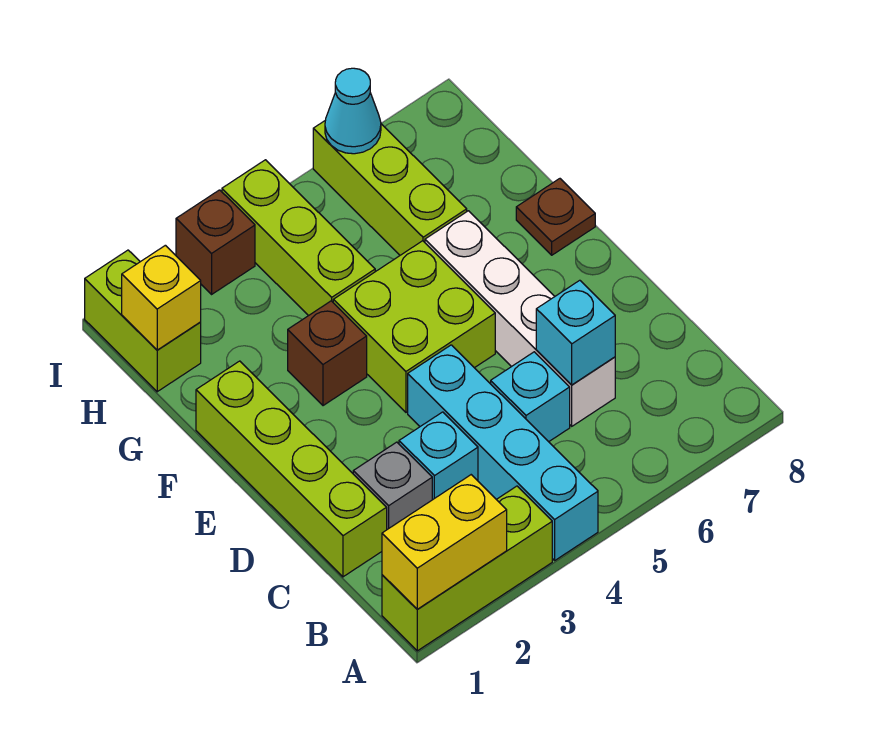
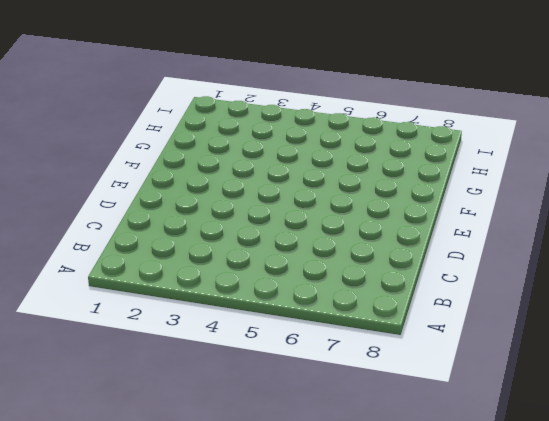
none -> lime 1x3 brick [382,486,552,651]
none -> cyan 1x4 brick [408,345,598,560]
none -> lime 1x4 brick [196,361,387,577]

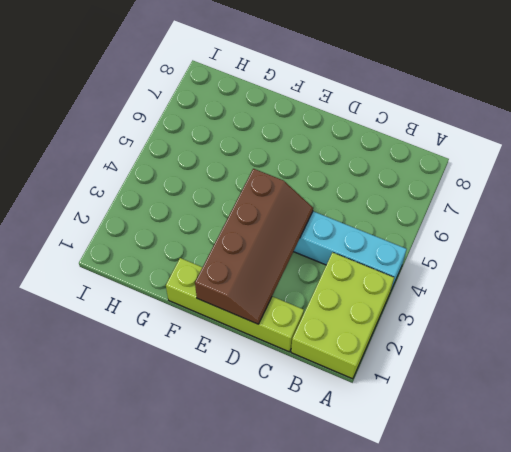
lime 2x3 brick [291,252,394,379] -> lime 1x3 brick [382,486,552,651]
brown 2x4 slope [195,169,313,324] -> none
none -> grey 1x1 brick [353,442,432,529]
none -> cyan 1x1 brick [399,412,478,500]
none -> cyan 1x1 brick [491,352,570,442]

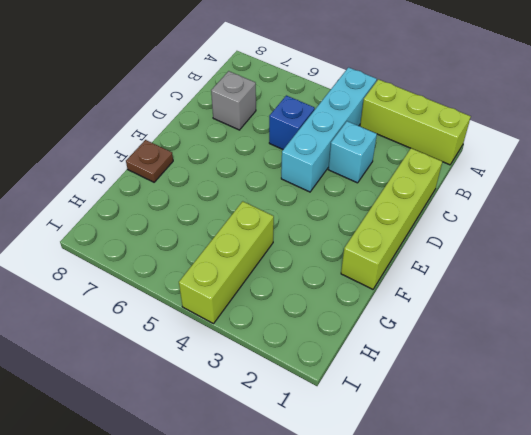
blue 1x1 brick [269,95,315,149] -> cyan 1x1 brick [491,352,570,442]
grey 1x1 brick [211,71,256,130] -> grey 1x1 brick moved to [353,442,432,529]
none -> white 1x4 brick [425,211,615,426]
none -> lime 2x2 brick [333,241,495,412]
none -> brown 1x1 brick [288,301,367,406]

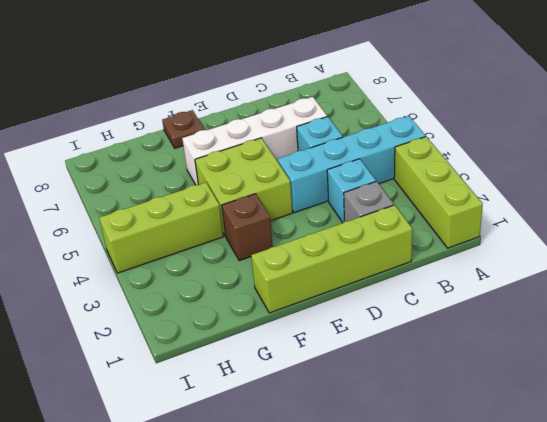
none -> lime 1x3 brick [313,121,467,255]
none -> lime 1x2 brick [85,250,201,392]
none -> brown 1x1 brick [176,190,255,294]

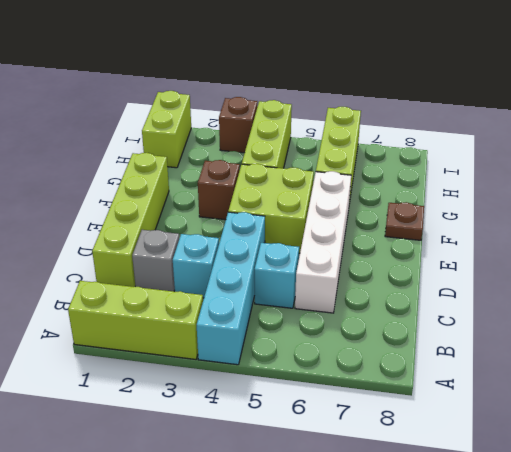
none -> yellow 1x2 brick [382,475,507,609]
none -> cyan 1x1 brick [536,280,615,385]
none -> yellow 1x1 brick [122,245,201,350]

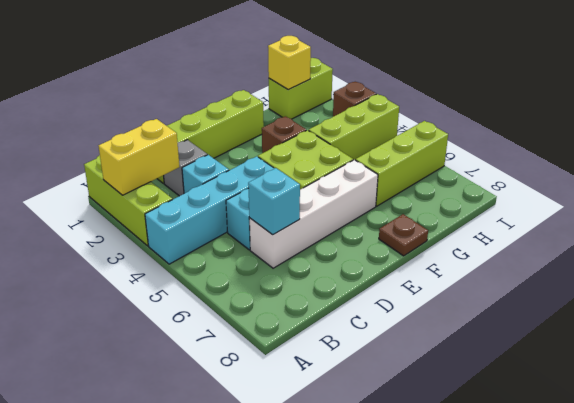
yellow 1x2 brick [99,119,180,195] -> yellow 1x2 brick turned to [382,475,507,609]
none -> cyan 1x1 cone [325,68,381,154]

